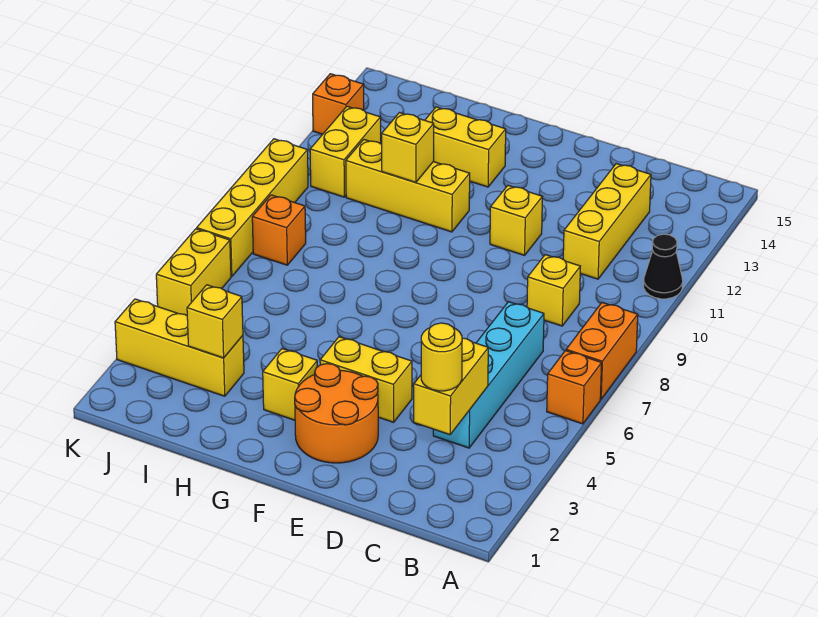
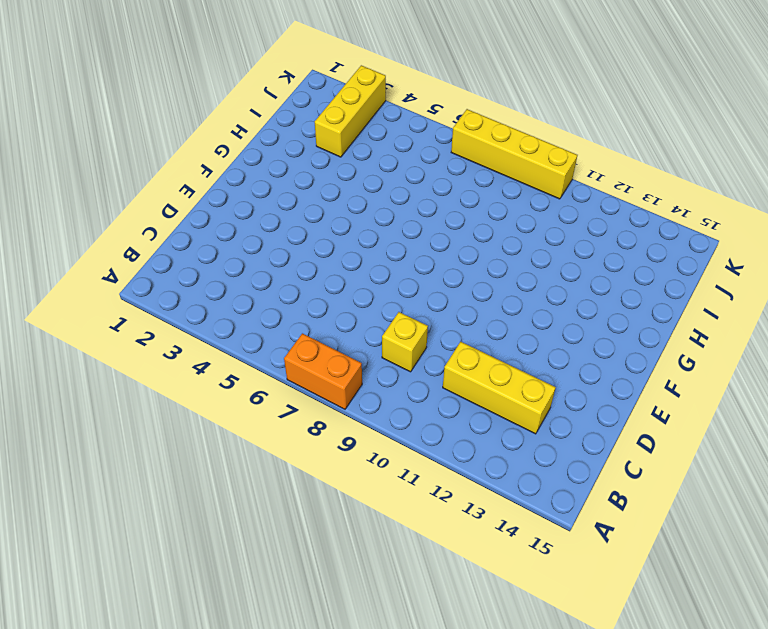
none -> orange 1x1 brick [547,351,602,424]
none -> black 1x1 cone [644,234,683,299]
none -> cyan 1x4 brick [433,302,544,448]

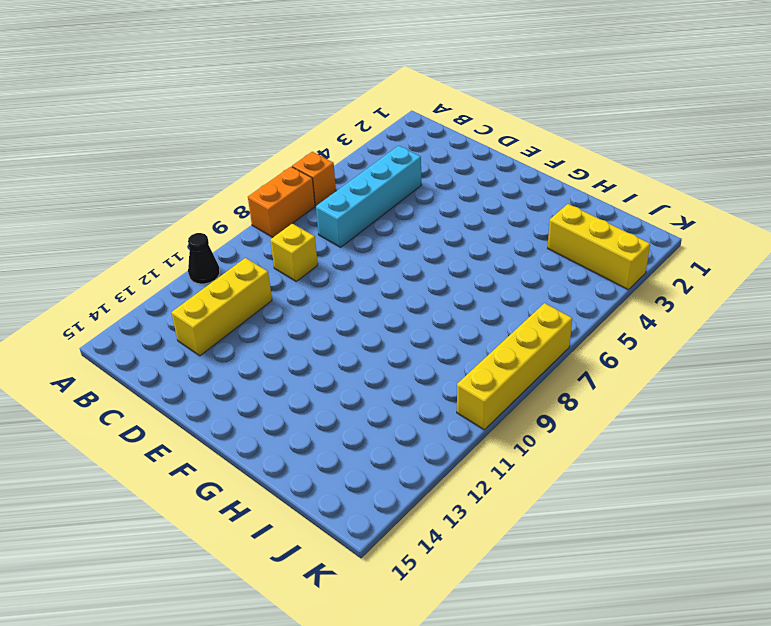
none -> orange 2x2 round brick [295,364,378,463]
none -> yellow 1x2 brick [320,337,412,422]
none -> yellow 1x1 brick [490,185,542,255]

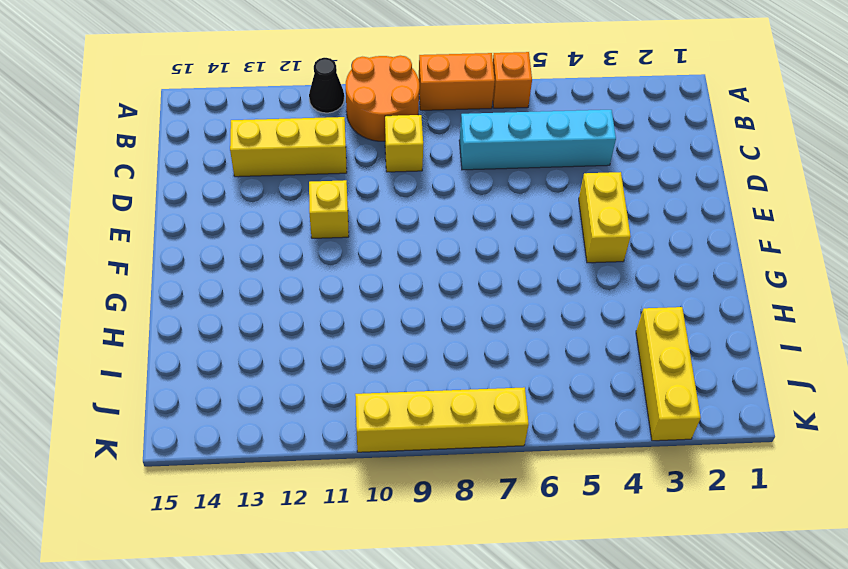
orange 2x2 round brick [346,56,419,141] -> orange 2x2 round brick moved to [295,364,378,463]
none -> yellow 1x1 brick [263,349,317,420]
none -> yellow 1x3 brick [346,140,470,232]
none -> yellow 1x2 brick [425,107,506,187]

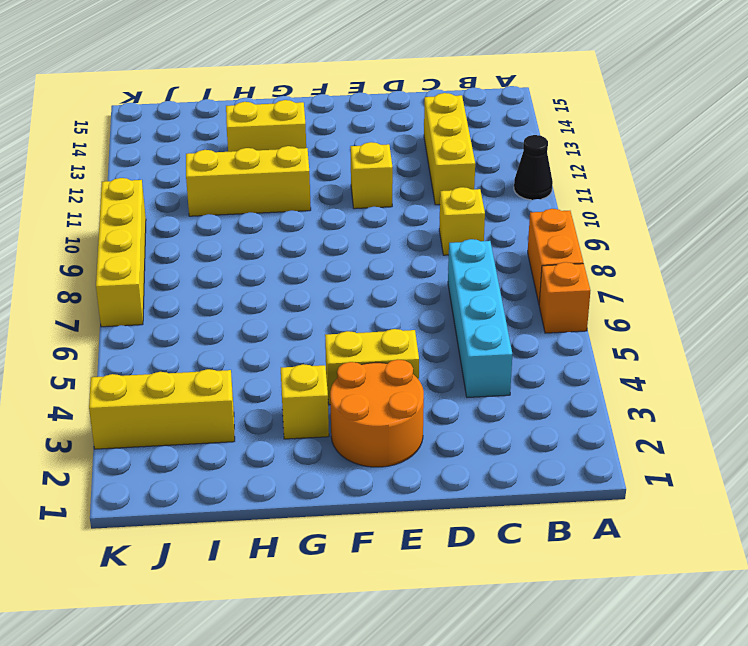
none -> orange 1x1 brick [252,195,306,265]
none -> yellow 1x2 brick [310,106,381,197]
none -> yellow 1x2 brick [156,229,231,315]

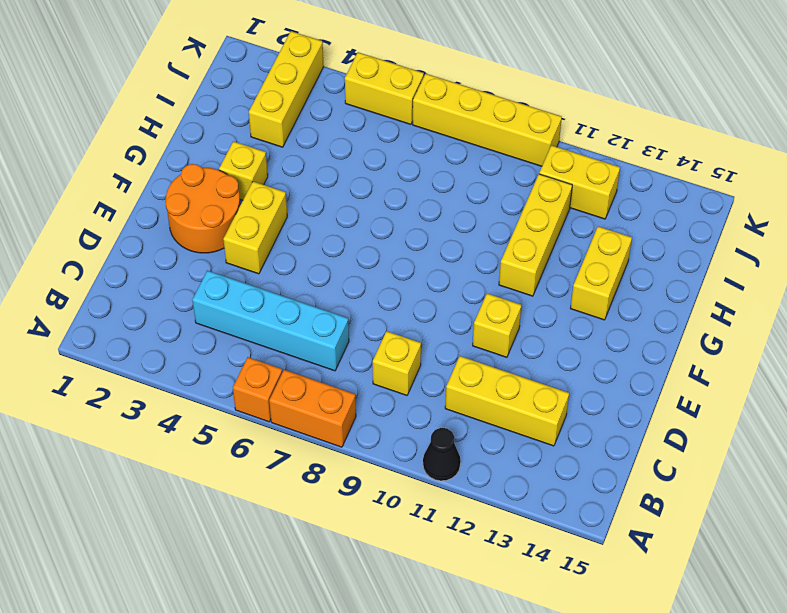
none -> orange 1x1 brick [252,195,306,265]
none -> orange 1x1 brick [313,74,364,134]
none -> yellow 1x2 brick [414,338,488,435]

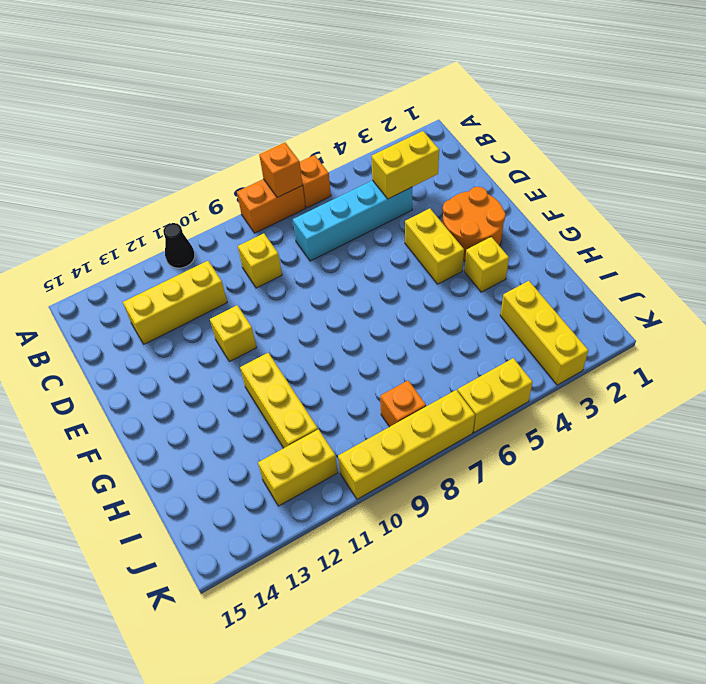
orange 1x1 brick [259,143,302,198] -> orange 1x1 brick moved to [313,74,364,134]
none -> yellow 1x2 brick [425,107,506,187]
none -> yellow 1x1 brick [382,113,434,182]
none -> yellow 1x1 brick [187,285,243,358]

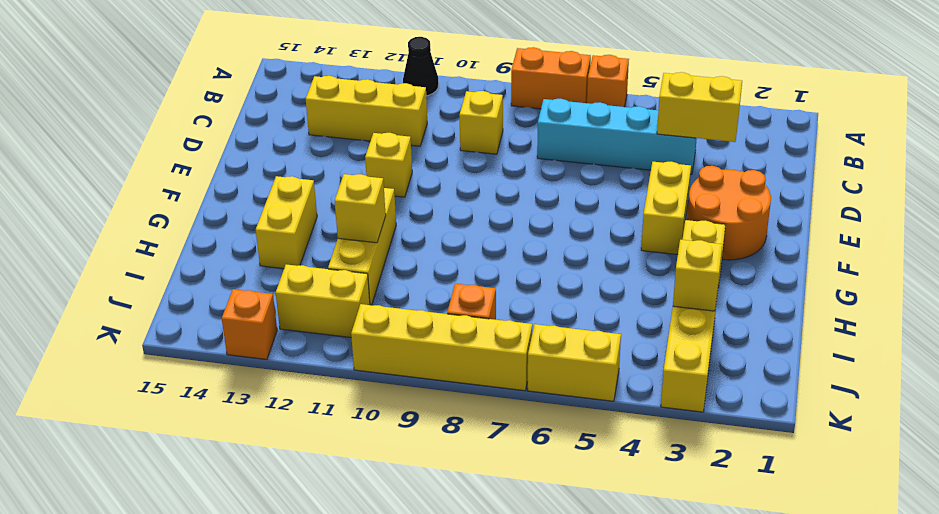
none -> yellow 1x1 round brick [421,323,462,391]

